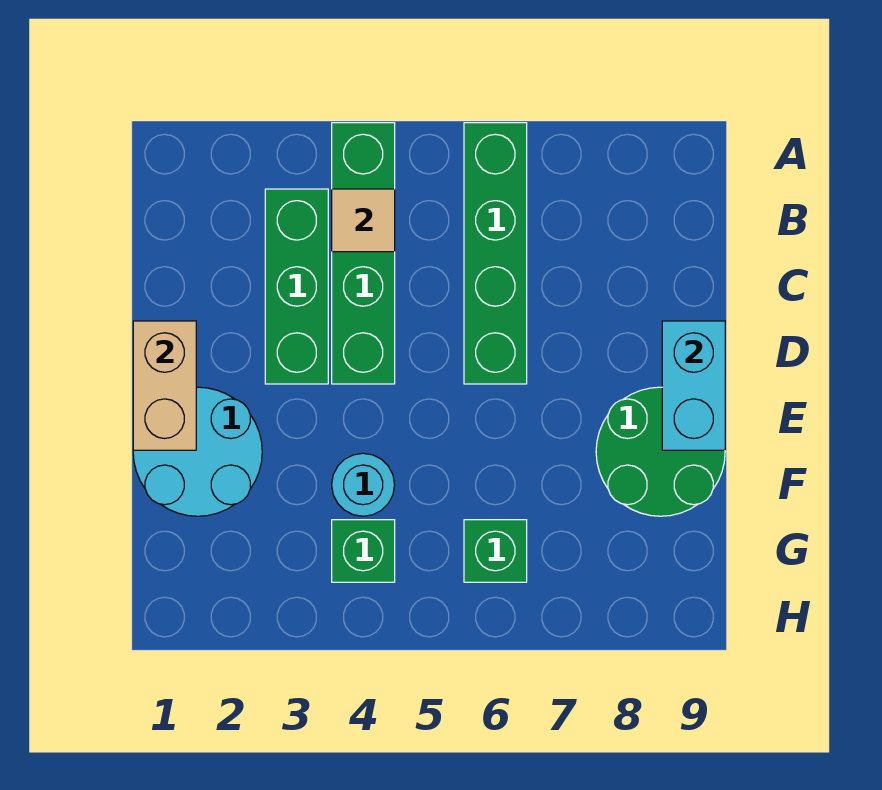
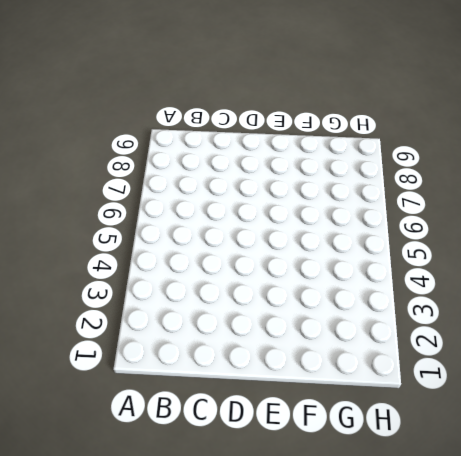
none -> green 1x4 brick [332,123,395,384]
none -> green 1x4 brick [464,123,527,384]

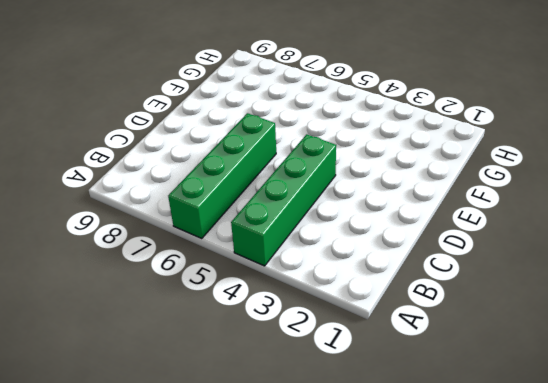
none -> green 1x3 brick [265,189,328,384]
none -> cyan 2x2 round brick [133,387,262,516]

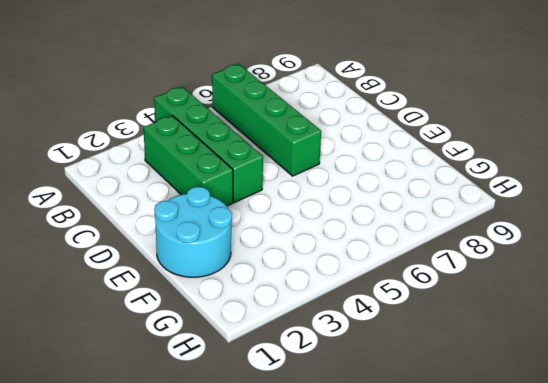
none -> green 2x2 round brick [596,387,725,516]
none -> cyan 1x1 round brick [332,453,395,516]

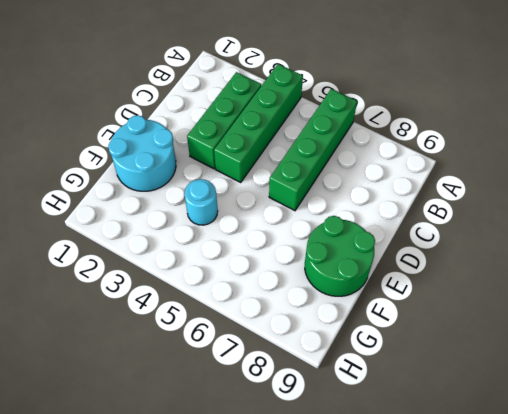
none -> green 1x1 brick [332,520,395,582]
none -> green 1x1 brick [464,520,527,582]

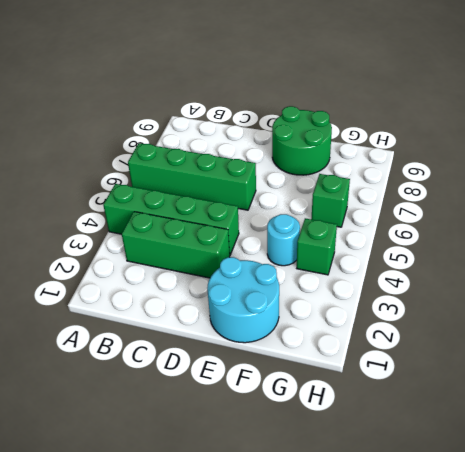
none -> tan 1x1 tile [332,189,395,252]
none -> tan 1x2 brick [133,321,196,450]

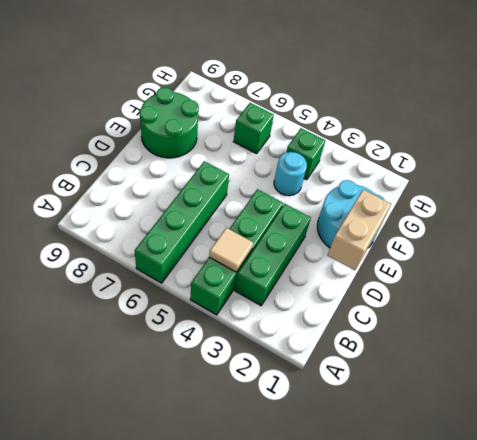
none -> cyan 1x2 brick [662,321,725,450]

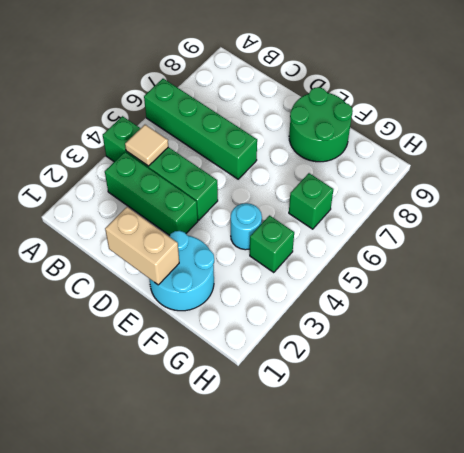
none -> cyan 1x2 brick [662,321,725,450]

